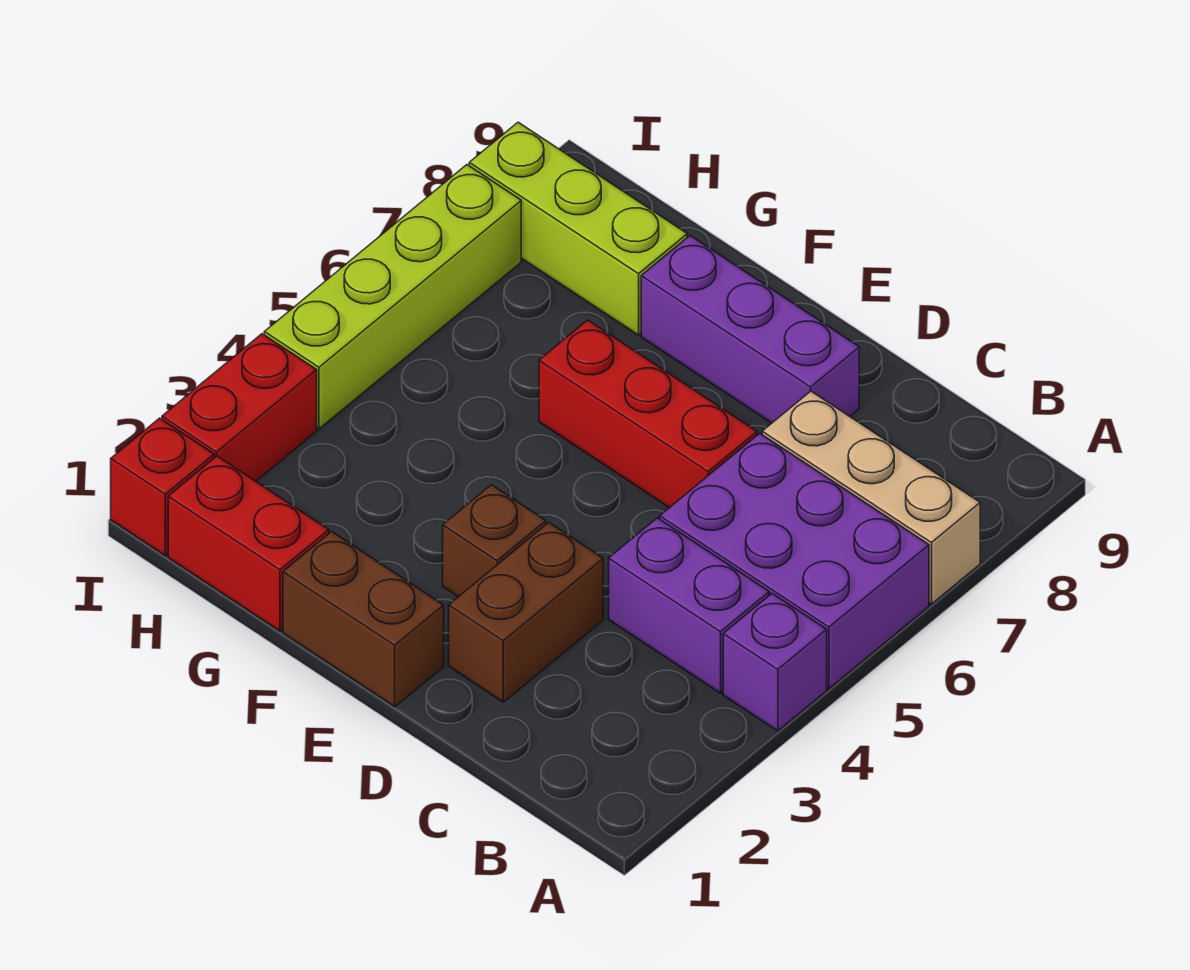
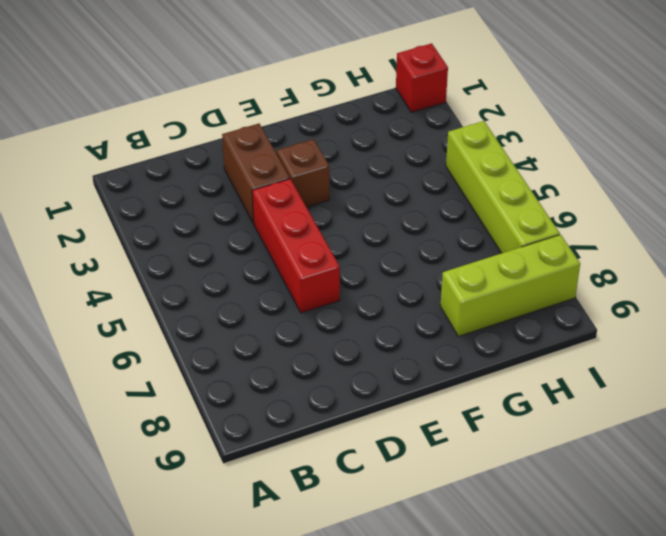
red 1x3 brick [252,179,340,313] -> red 1x3 brick turned to [539,320,757,508]
none -> purple 1x1 brick [723,594,827,731]
none -> purple 2x3 brick [660,433,929,689]
none -> tan 1x3 brick [762,391,980,604]

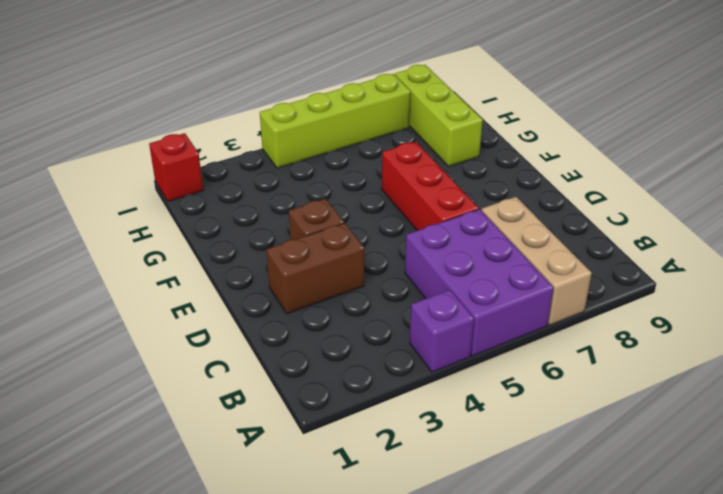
none -> purple 1x2 brick [609,518,769,693]
none -> purple 1x3 brick [641,236,859,423]
none -> brown 1x2 brick [283,532,444,707]

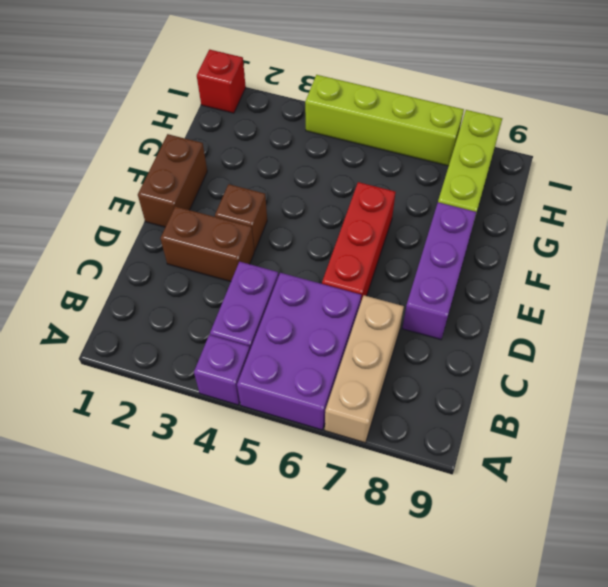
none -> red 1x2 brick [168,456,329,631]
none -> red 1x2 brick [162,334,317,481]

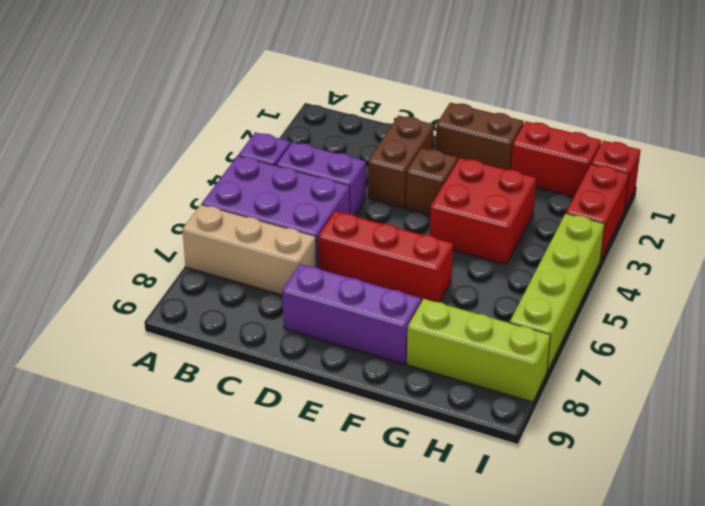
red 2x2 brick [430,158,536,265] -> none

